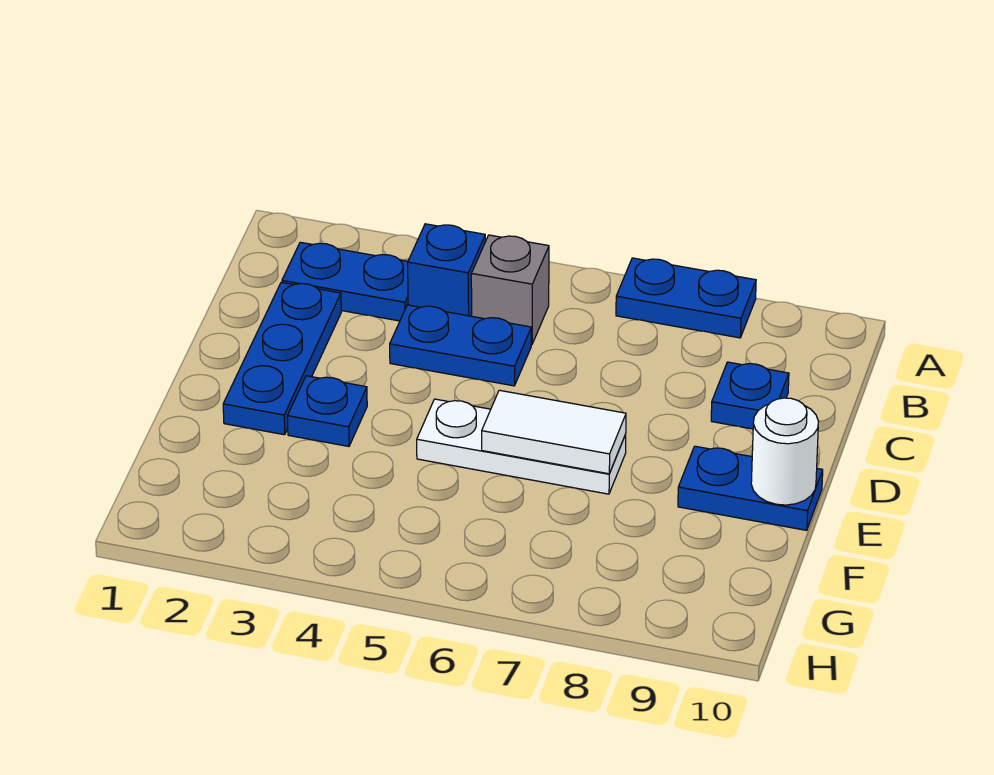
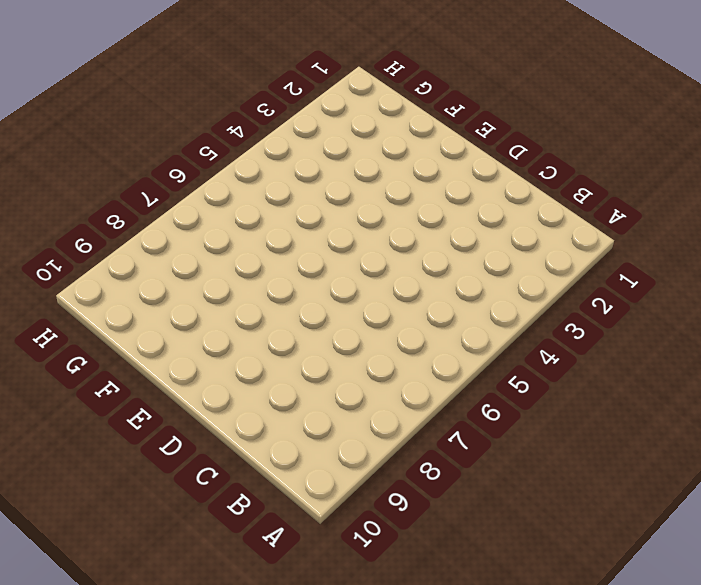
none -> blue 1x2 plate [616,258,756,338]
none -> blue 1x2 plate [282,242,408,321]
none -> blue 1x1 brick [408,224,485,316]

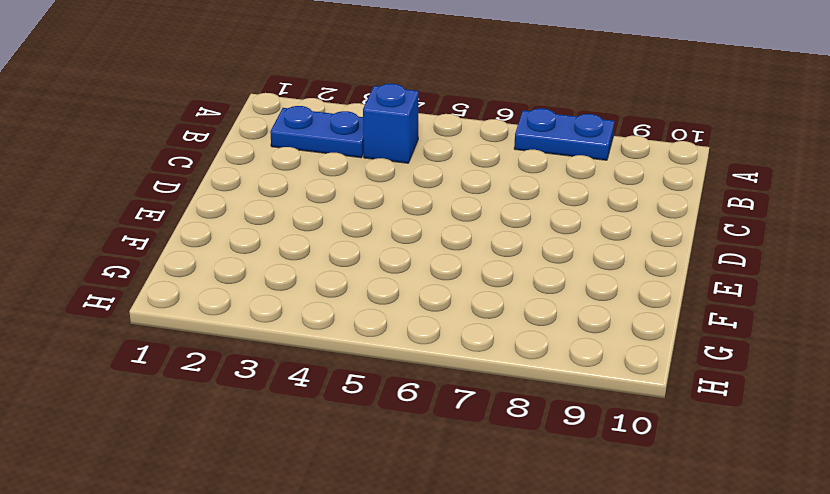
none -> grey 1x1 brick [471,235,549,345]
none -> blue 1x3 plate [223,282,341,435]
none -> blue 1x2 plate [390,305,531,386]

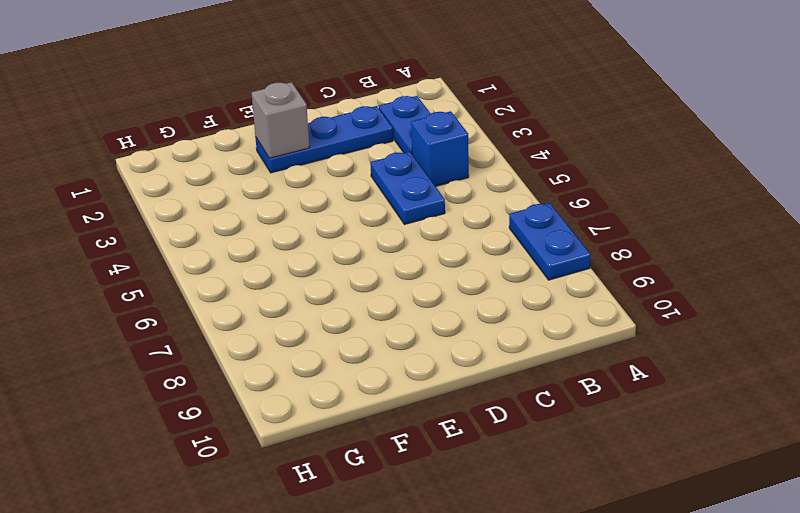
grey 1x1 brick [252,82,309,158] -> grey 1x1 brick moved to [471,235,549,345]
none -> blue 1x1 plate [711,362,789,429]
none -> blue 1x1 plate [287,376,367,446]
none -> white 1x3 plate [417,399,626,494]

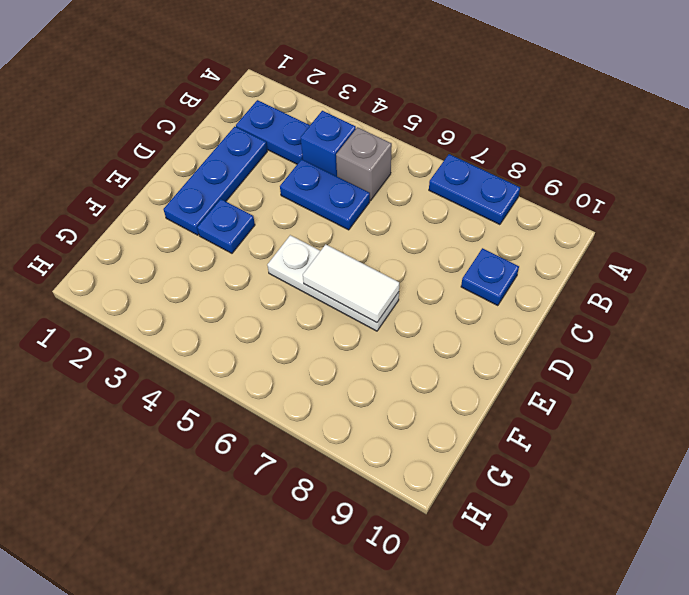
none -> blue 1x2 plate [678,446,823,530]
none -> white 1x1 round brick [751,398,819,505]

